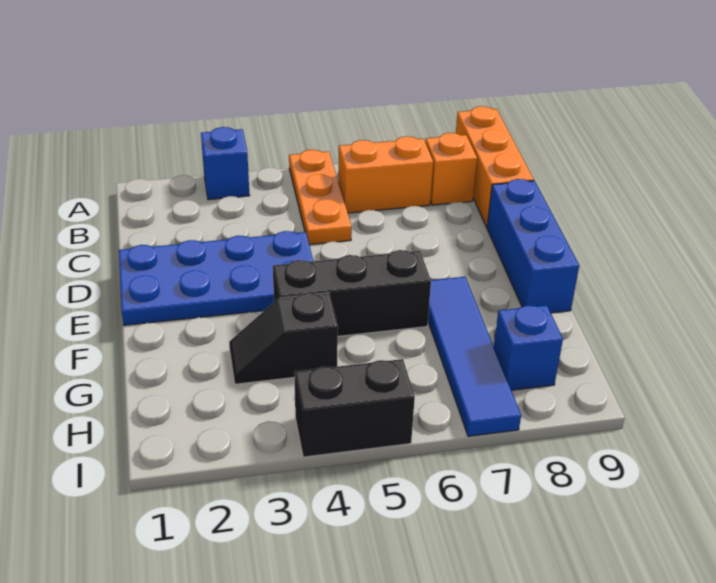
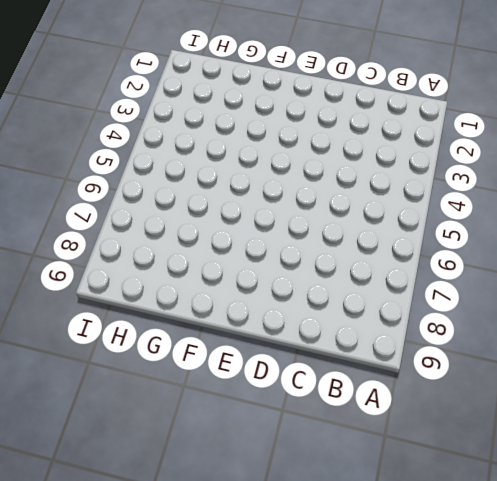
none -> blue 1x1 brick [201,127,250,200]
none -> orange 1x3 plate [289,150,352,245]
none -> orange 1x3 brick [456,106,534,227]

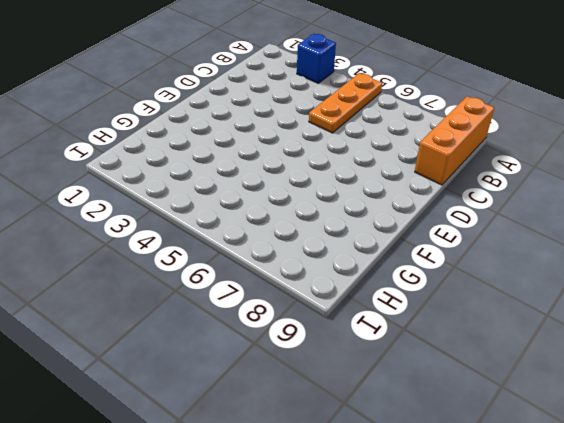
none -> orange 1x2 brick [338,136,433,213]
none -> orange 1x1 brick [425,133,477,205]
none -> blue 2x4 plate [119,231,313,325]

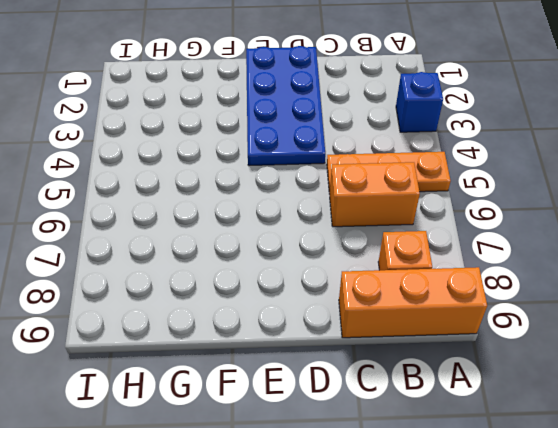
orange 1x2 brick [329,162,420,227] -> orange 1x2 brick turned to [338,136,433,213]
none -> blue 1x3 brick [487,179,579,313]
none -> black 1x3 brick [273,250,431,336]
none -> blue 1x4 tile [428,277,521,436]

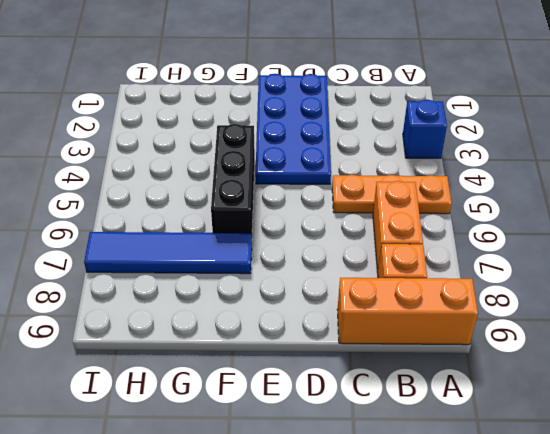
none -> blue 1x3 brick [487,179,579,313]
none -> black 1x2 slope [229,293,338,384]
none -> blue 1x1 brick [494,305,563,390]

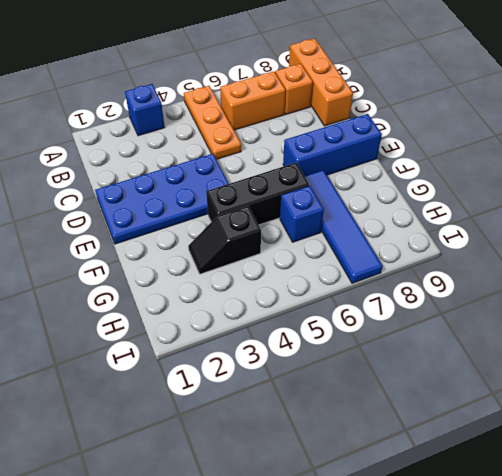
blue 1x3 brick [283,114,382,176] -> blue 1x3 brick turned to [487,179,579,313]
blue 1x1 brick [280,186,324,242] -> blue 1x1 brick moved to [494,305,563,390]
none -> black 1x2 brick [294,359,415,457]

